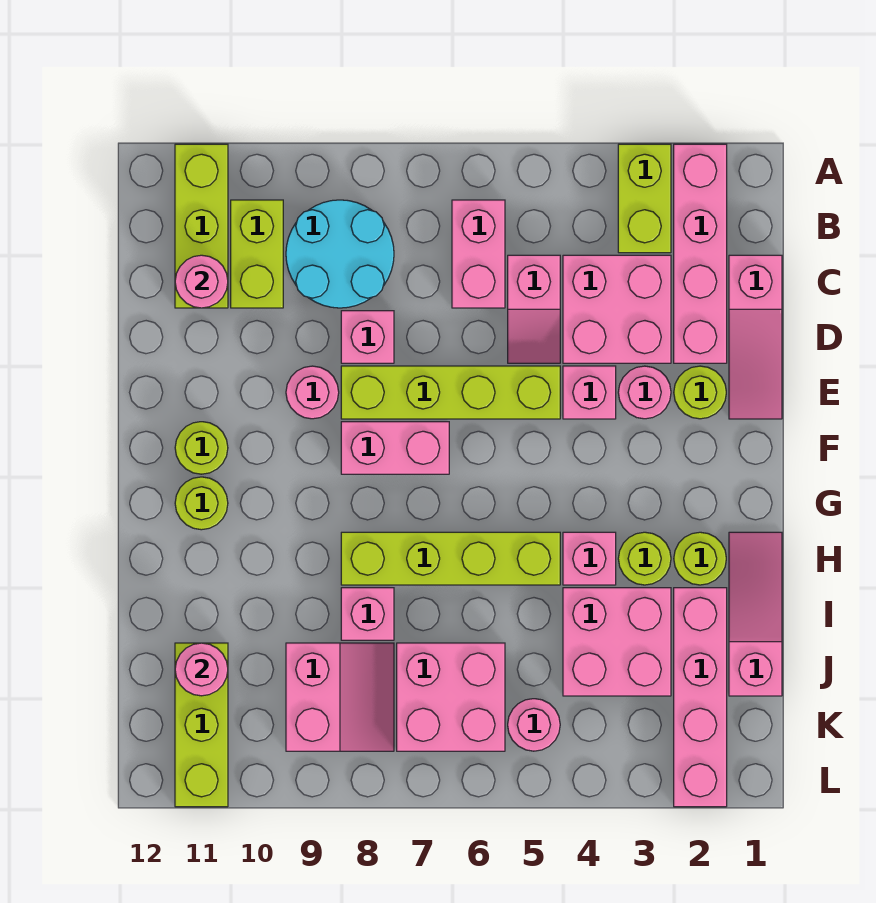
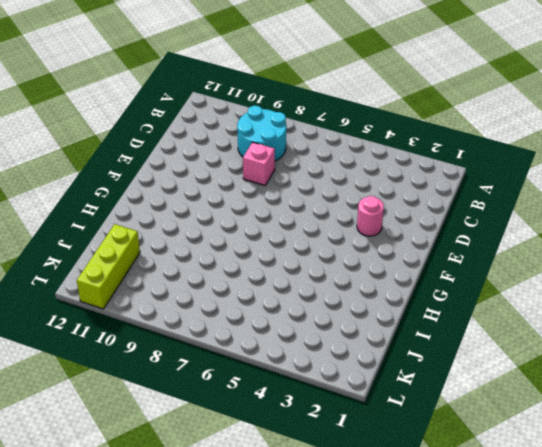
none -> pink 1x4 brick [674,144,727,363]
none -> lime 1x2 brick [618,144,671,253]
none -> lime 1x3 brick [175,144,228,308]
none -> pink 1x2 brick [452,200,505,308]

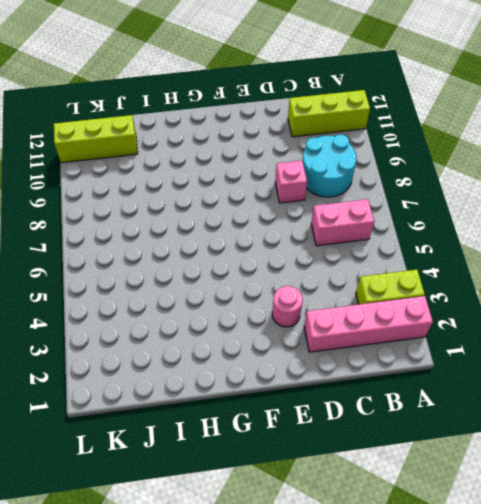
none -> lime 1x2 brick [231,200,283,308]
none -> pink 1x3 slope [729,255,782,419]
none -> pink 2x2 brick [563,255,671,363]
none -> pink 1x2 slope [508,255,560,363]

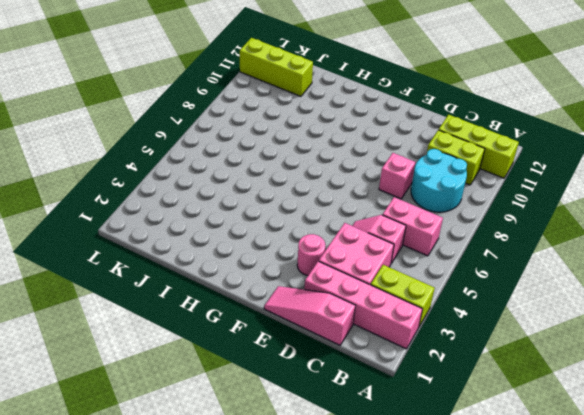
none -> lime 1x1 round brick [674,366,726,419]
none -> pink 1x1 brick [563,366,616,419]
none -> lime 1x4 brick [341,366,560,419]
none -> pink 1x1 round brick [286,366,339,419]

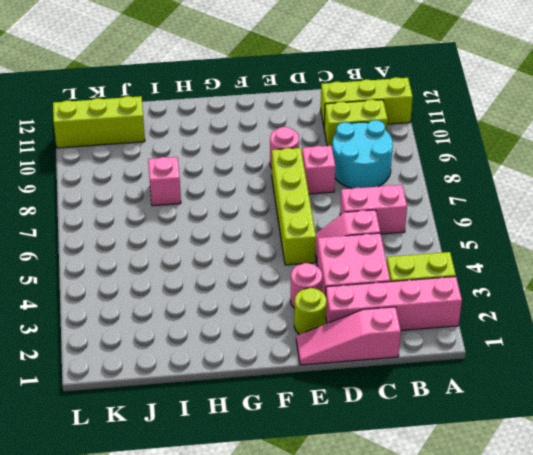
none -> pink 1x1 brick [563,366,616,419]
none -> pink 1x2 brick [341,422,449,474]
none -> lime 1x1 round brick [175,422,228,474]
none -> lime 1x1 round brick [175,477,228,530]

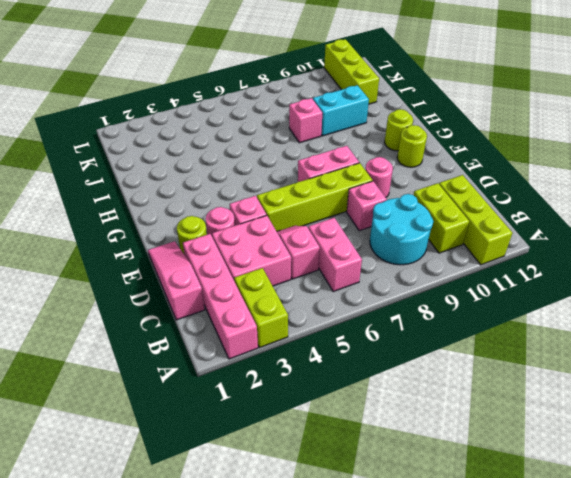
cyan 1x2 brick [313,85,369,136] -> none
none -> pink 1x3 slope [729,532,782,696]
none -> lime 1x1 round brick [674,532,726,585]
none -> lime 1x1 round brick [618,532,671,585]
none -> pink 1x1 brick [563,532,616,585]

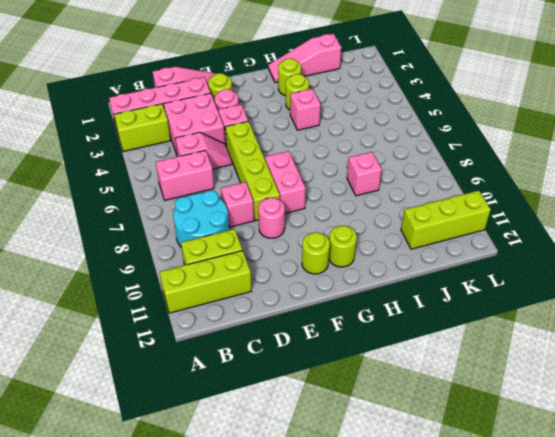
none -> lime 1x4 brick [341,532,560,585]
none -> pink 1x4 brick [674,588,727,807]
none -> pink 2x2 brick [563,588,671,696]
none -> pink 2x2 brick [397,643,505,751]

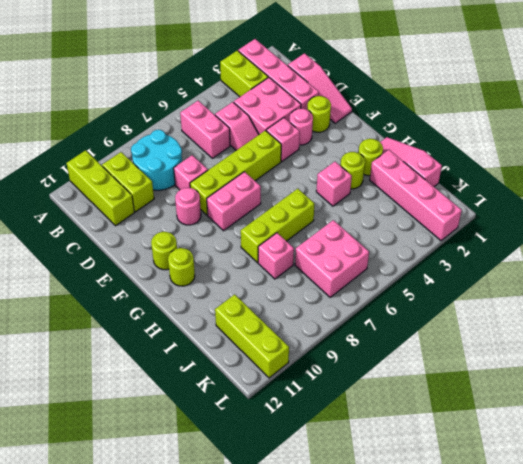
lime 1x3 brick [241,189,315,263] -> lime 1x4 brick [341,532,560,585]
none -> pink 2x2 brick [563,588,671,696]
none -> pink 2x2 slope [286,643,394,751]
none -> pink 1x1 round brick [508,699,560,751]
none -> pink 1x1 round brick [175,255,228,308]

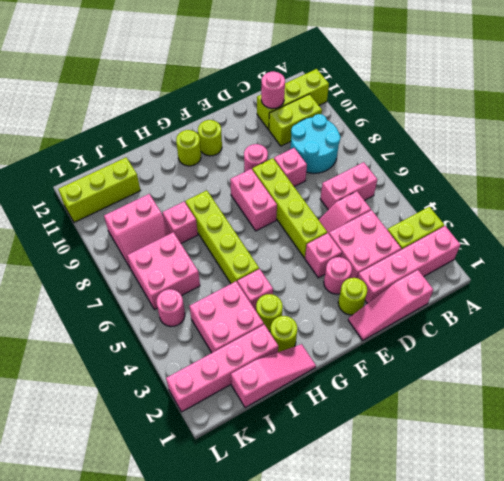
none -> pink 1x1 round brick [175,643,228,696]

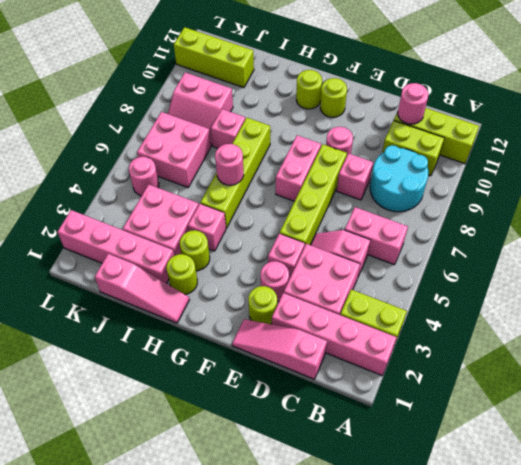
pink 1x1 round brick [215,144,244,185] -> pink 1x1 round brick moved to [175,643,228,696]

